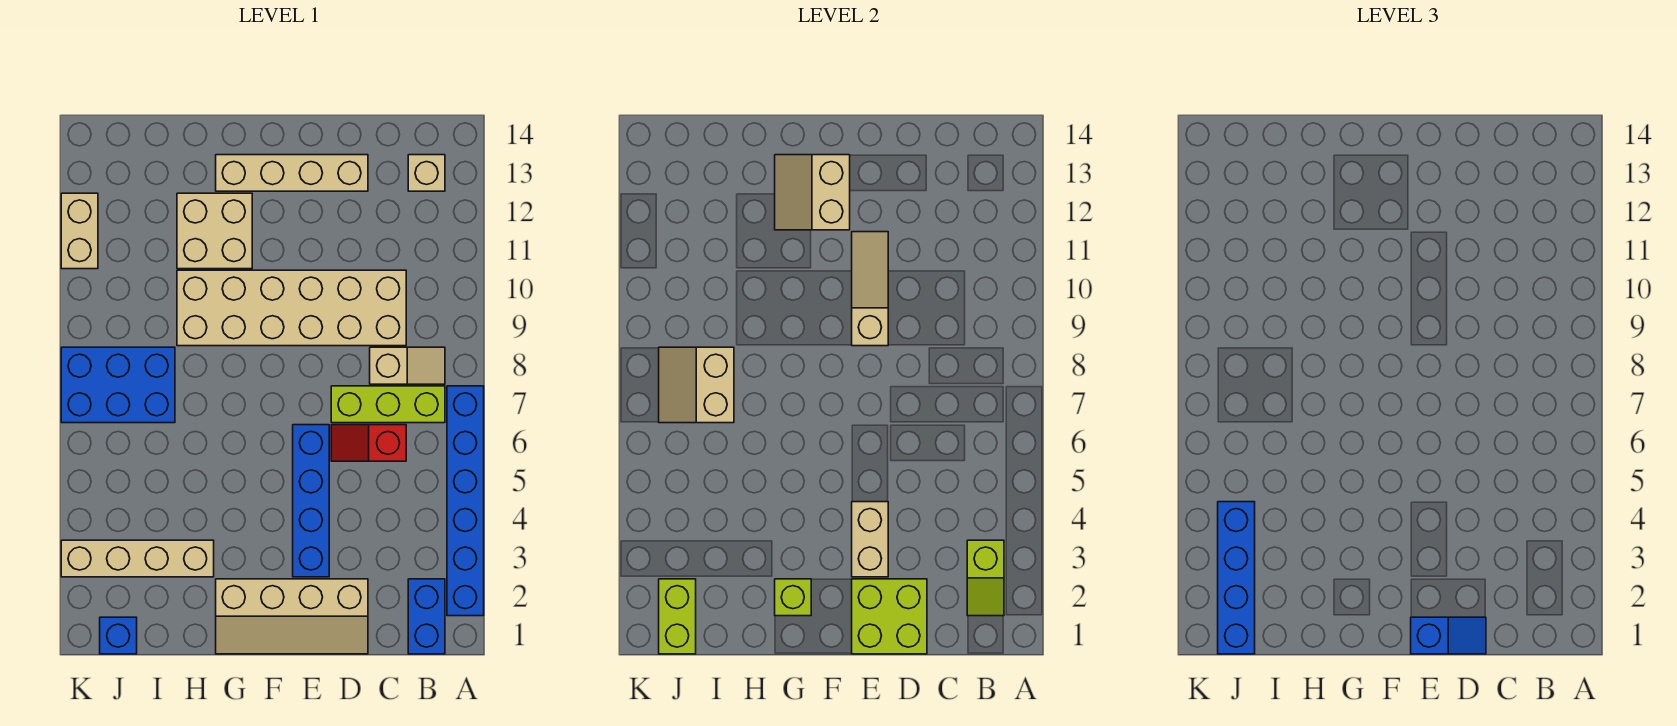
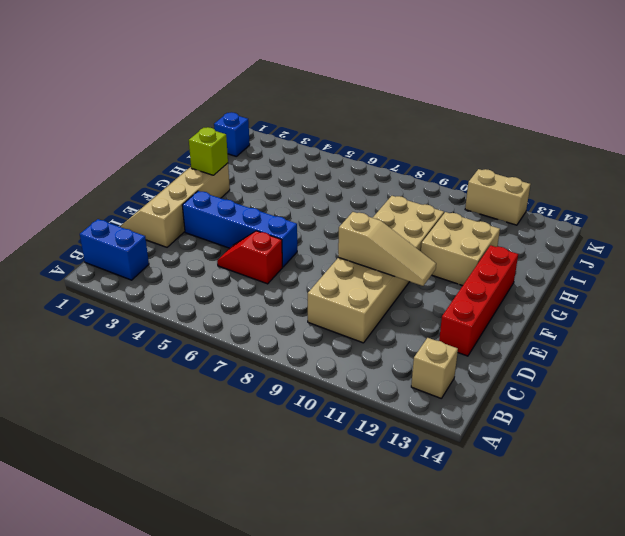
red 1x2 slope [217,231,283,284] -> red 1x2 slope turned to [331,425,406,461]
red 1x4 brick [439,245,518,356] -> tan 1x4 brick [216,155,368,191]
none -> blue 1x6 brick [447,386,484,616]
none -> lime 1x3 brick [331,386,445,423]
none -> tan 1x2 slope [370,347,445,384]

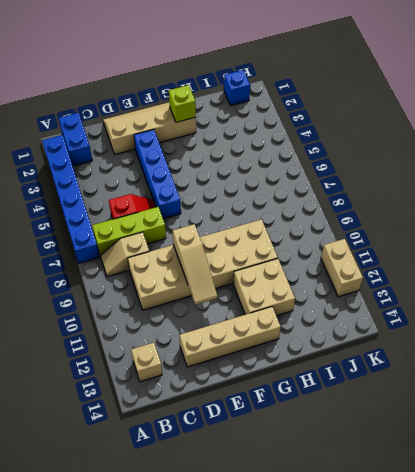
none -> tan 1x4 brick [61,540,214,577]
none -> blue 2x3 brick [61,347,175,423]
none -> lime 1x2 slope [967,540,1004,616]

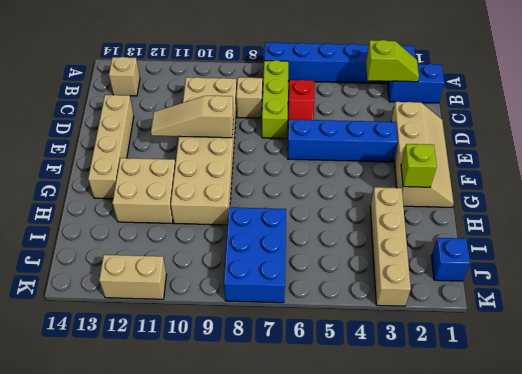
none -> lime 2x2 brick [852,579,927,654]
none -> tan 1x2 brick [852,502,888,577]
none -> tan 2x2 slope [775,155,850,230]

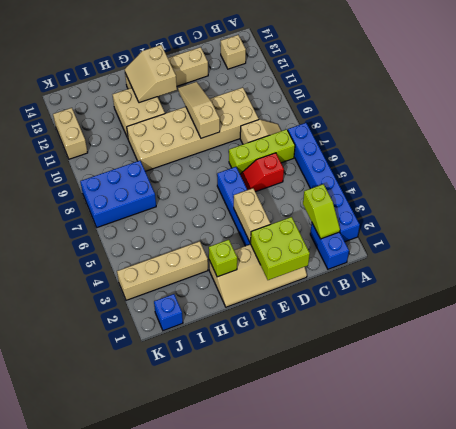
none -> tan 2x2 slope [659,347,734,423]
none -> lime 1x2 brick [659,579,696,654]
none -> blue 1x2 slope [1411,617,1486,654]

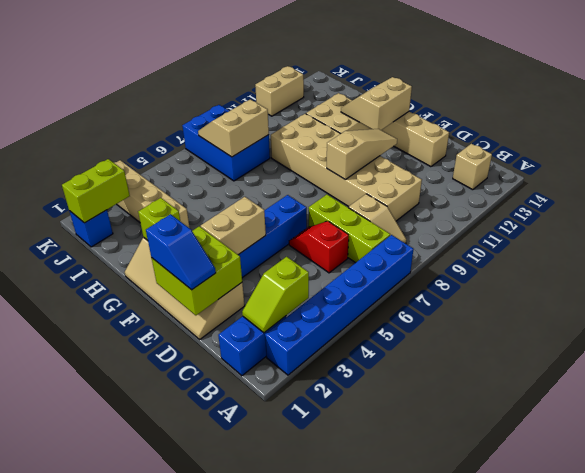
none -> blue 1x4 brick [1218,502,1255,654]

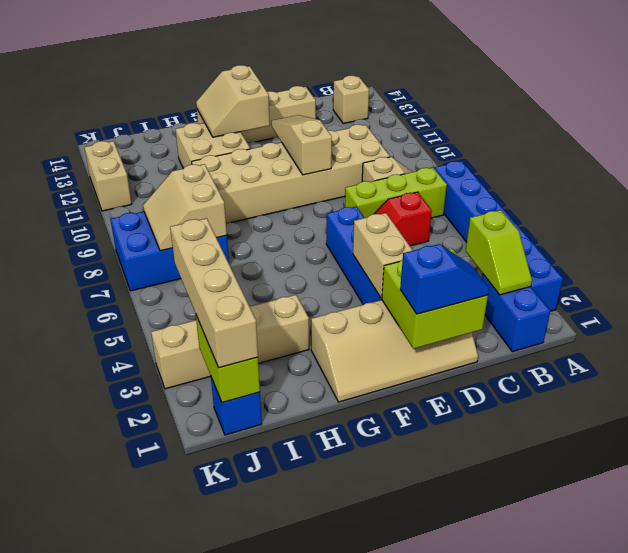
tan 1x4 brick [170,218,258,368] -> blue 1x4 brick [1218,502,1255,654]
none -> lime 1x1 brick [775,579,811,616]

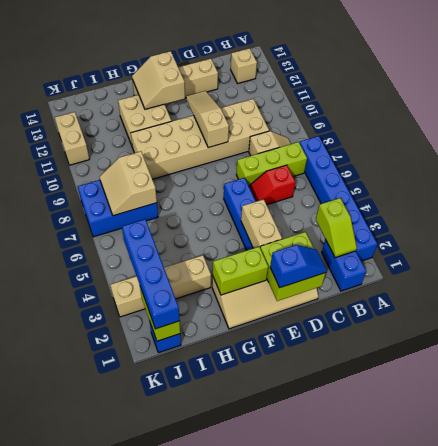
lime 1x2 brick [213,247,268,295] -> lime 1x1 brick [775,579,811,616]

